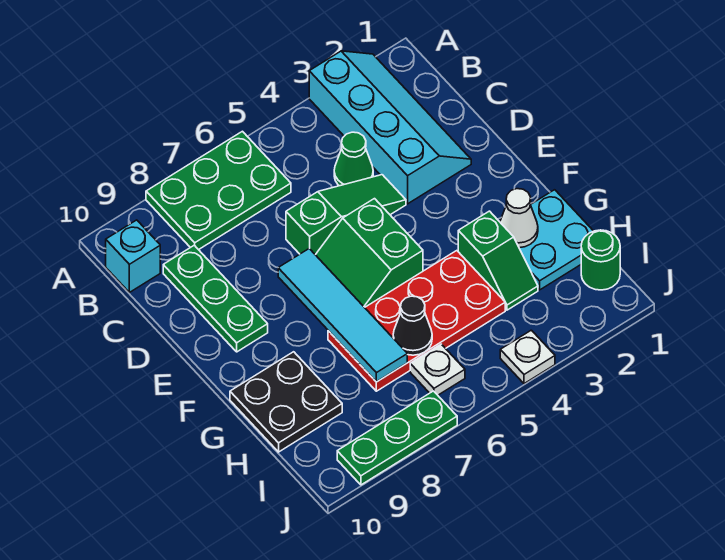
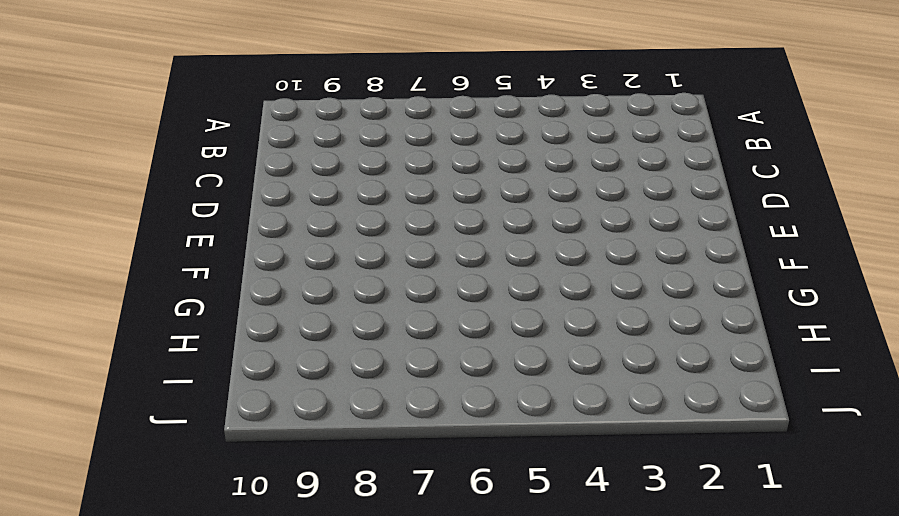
none -> cyan 2x4 slope [309,51,471,204]
none -> green 2x3 plate [146,131,291,250]
none -> cyan 1x1 brick [106,220,160,292]

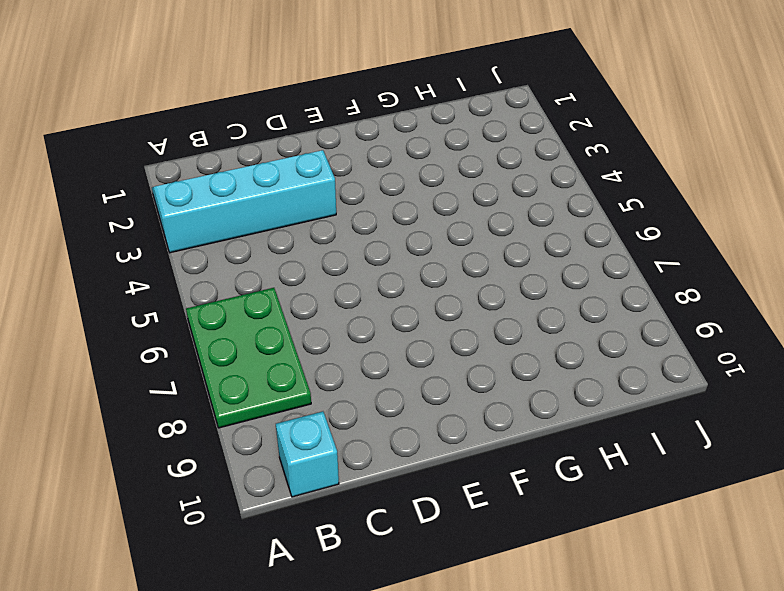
none -> green 1x1 cone [334,132,373,186]
none -> green 1x3 plate [163,245,268,352]
none -> green 1x3 slope [286,175,406,255]

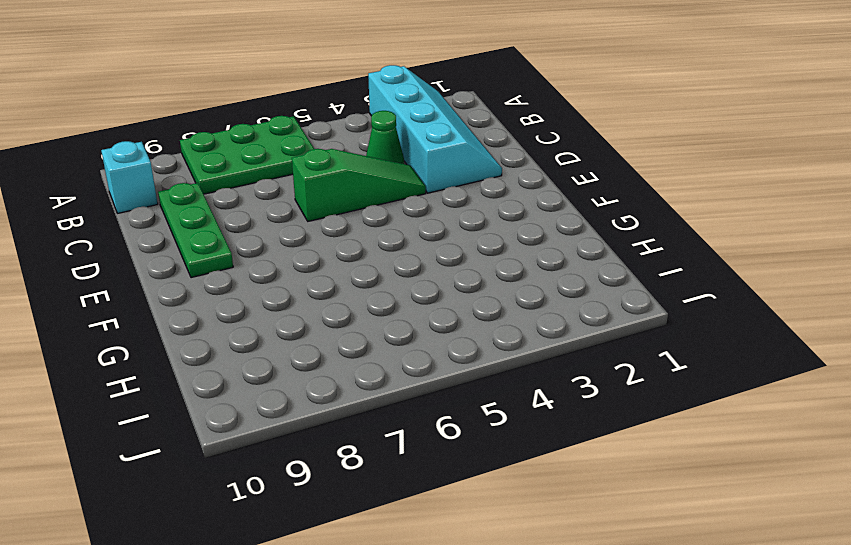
none -> green 2x2 slope [316,199,423,307]
none -> cyan 2x2 plate [519,190,593,290]
none -> green 1x2 slope [458,211,538,310]

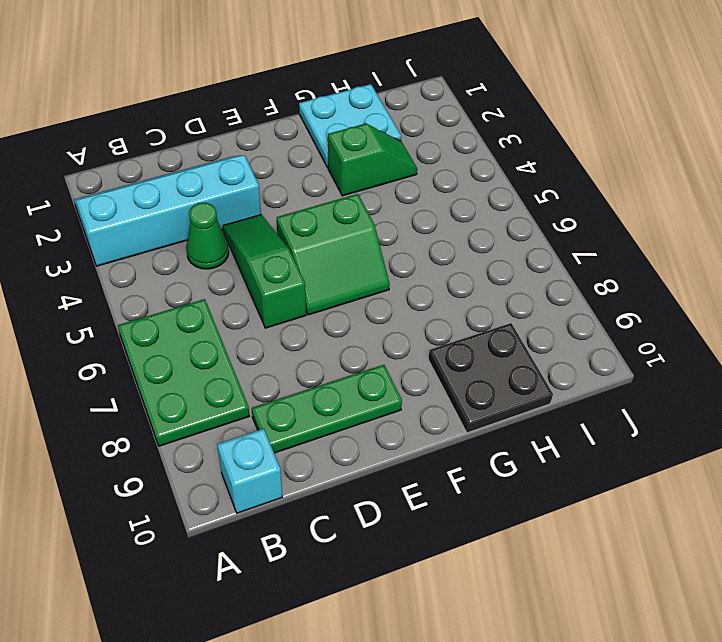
none -> red 2x4 plate [328,251,505,391]
none -> green 1x1 round brick [581,230,620,290]
none -> white 1x1 plate [410,344,465,395]

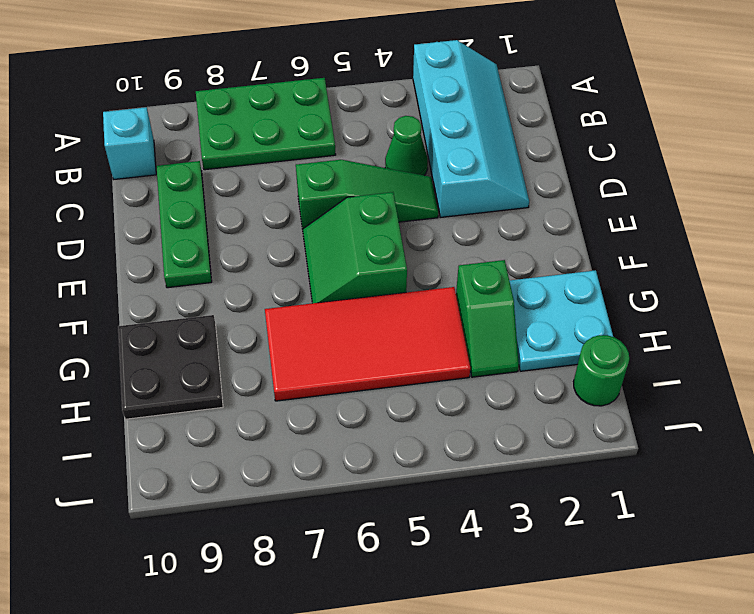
red 2x4 tile [265,287,470,401] -> red 2x4 plate [328,251,505,391]
none -> white 1x1 plate [410,344,465,395]
none -> white 1x1 plate [500,330,555,384]
none -> green 1x3 plate [337,391,457,485]

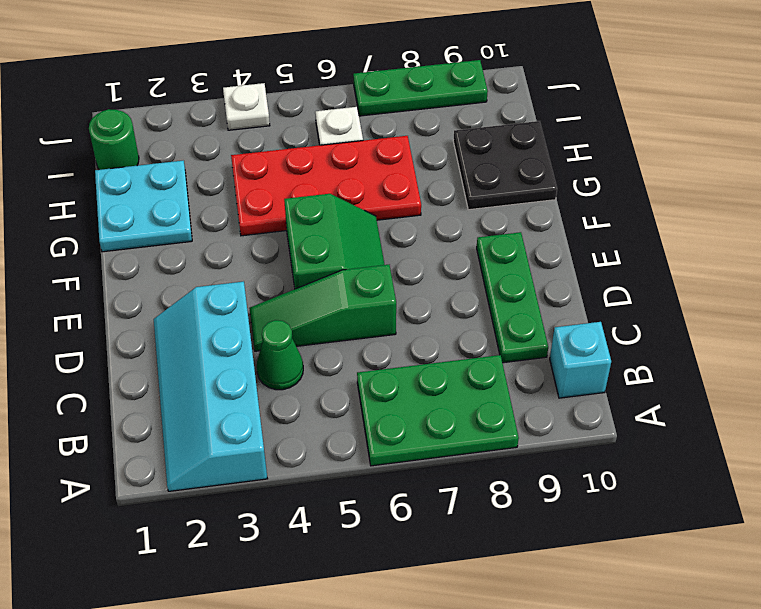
none -> green 1x2 slope [458,211,538,310]
none -> cyan 1x4 tile [278,249,407,382]
none -> white 1x1 cone [500,189,538,248]

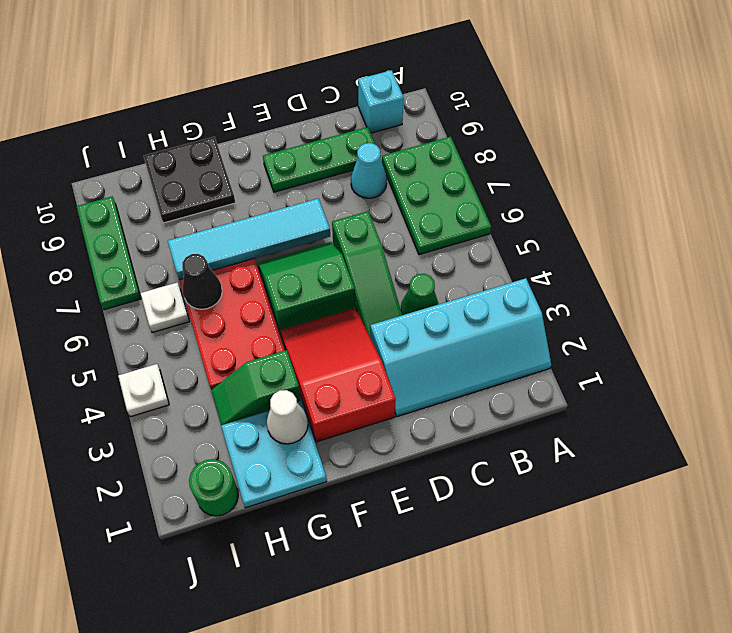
cyan 1x1 cone [351,143,387,198] -> none
red 2x3 slope [280,308,396,442] -> none

